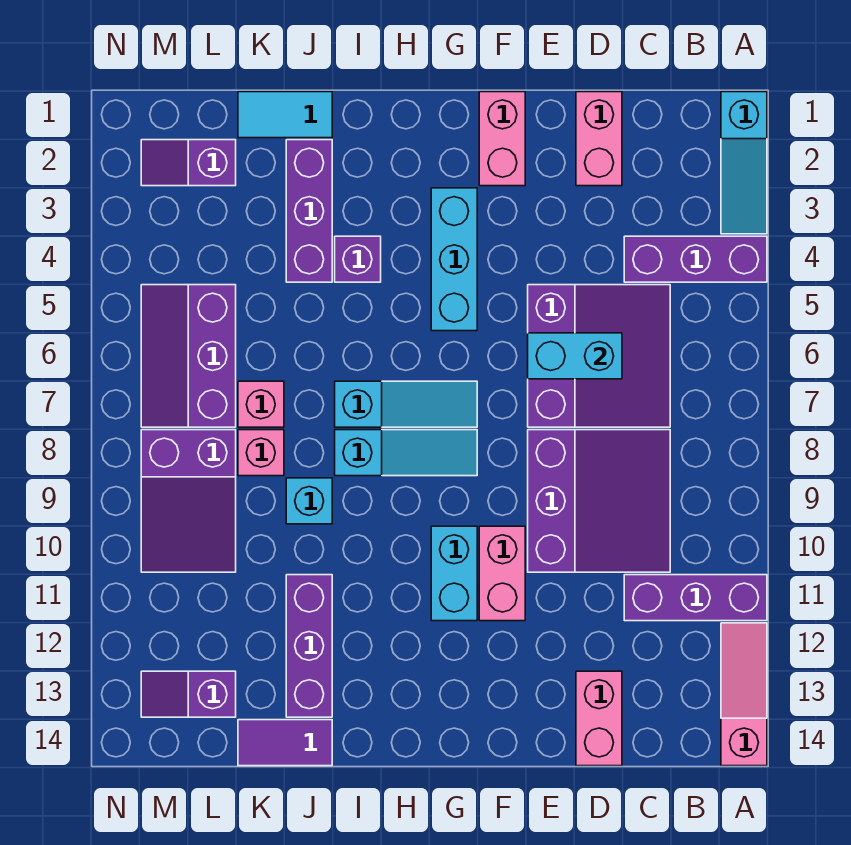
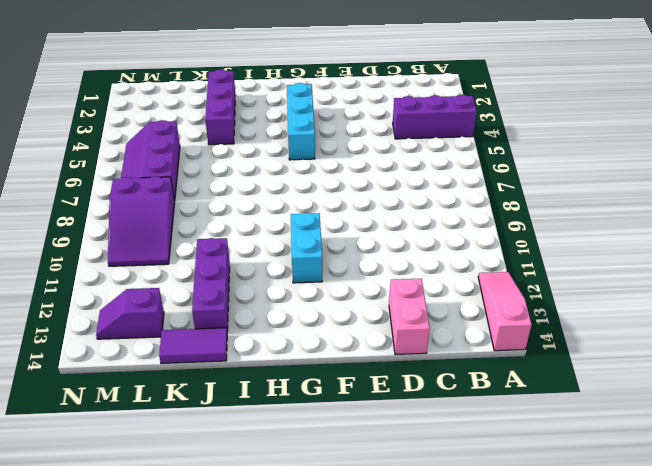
none -> cyan 1x3 slope [721,92,767,234]
none -> purple 1x3 brick [624,575,767,621]
none -> purple 3x3 slope [528,285,670,427]

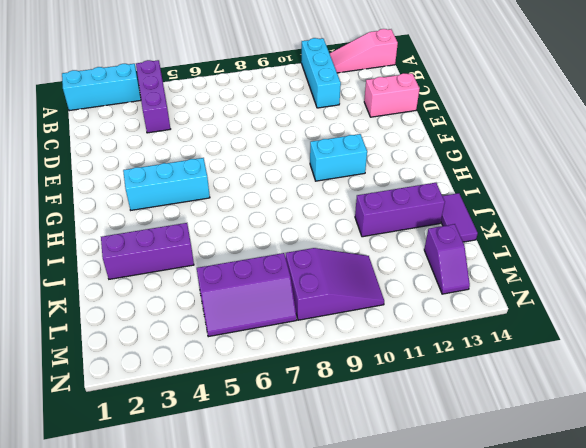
cyan 1x3 brick [62,64,141,111] -> cyan 1x3 slope [721,92,767,234]
cyan 1x3 brick [301,38,341,108] -> purple 1x3 brick [624,575,767,621]
none -> purple 3x3 slope [528,285,670,427]
none -> purple 3x3 slope [528,430,670,572]
none -> pink 1x2 brick [576,92,622,186]

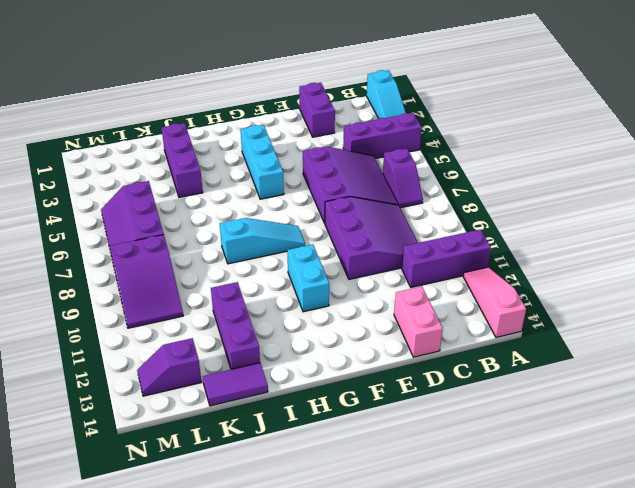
purple 1x2 slope [383,148,423,208] -> purple 1x2 slope turned to [141,140,236,186]
purple 1x2 brick [299,83,335,137] -> pink 1x2 brick [576,92,622,186]
none -> pink 1x2 brick [479,92,525,186]
none -> pink 1x2 brick [479,526,525,621]
none -> cyan 1x3 slope [335,381,477,427]

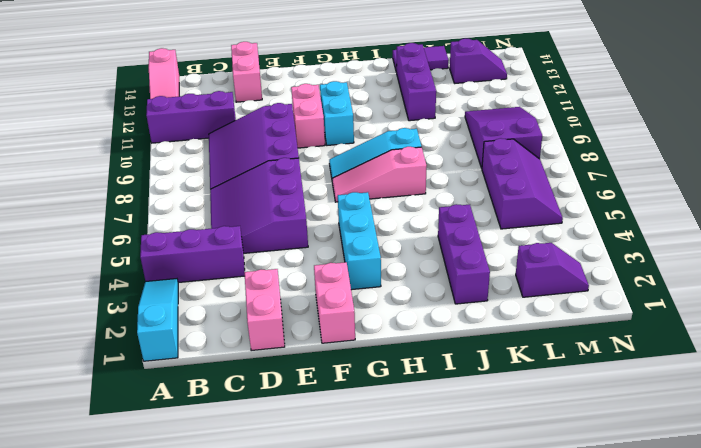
pink 1x3 slope [332,147,427,202] -> cyan 1x3 slope [335,381,477,427]
none -> purple 1x1 brick [335,236,381,282]
none -> cyan 1x2 tile [238,92,332,138]
none -> cyan 1x1 brick [286,478,332,524]

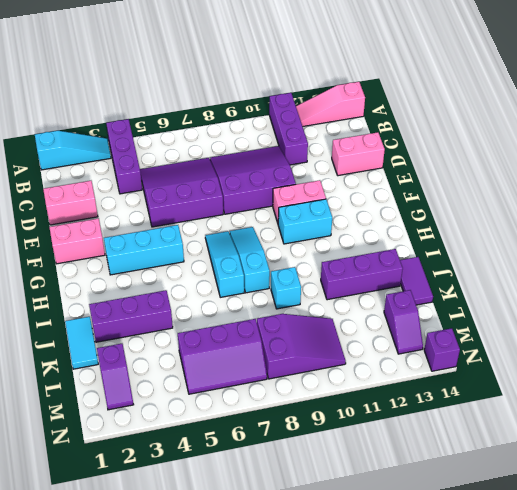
purple 1x1 brick [424,328,460,371] -> purple 1x1 brick moved to [335,236,381,282]
none -> pink 1x1 brick [238,381,284,427]
none -> pink 1x1 brick [238,430,284,476]
none -> cyan 1x2 brick [528,333,622,379]

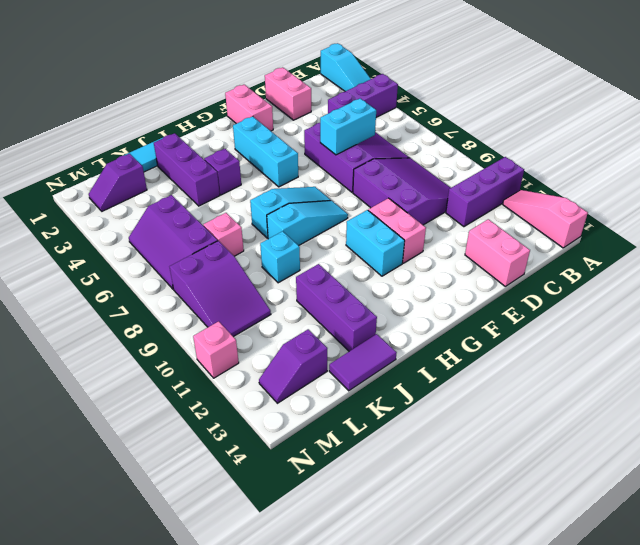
pink 1x1 brick [193,321,239,378] -> pink 1x1 brick moved to [238,430,284,476]

